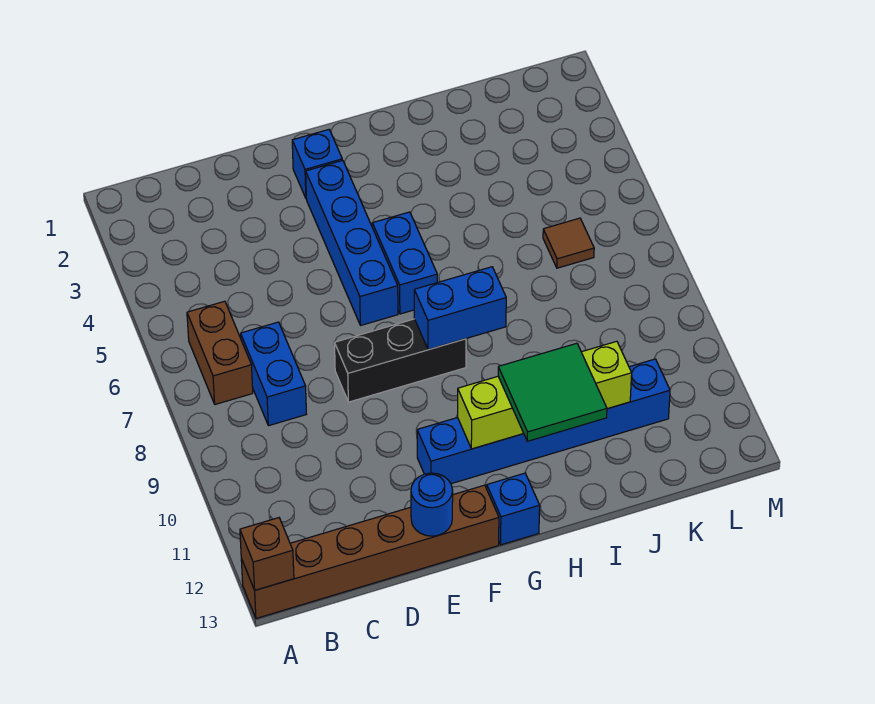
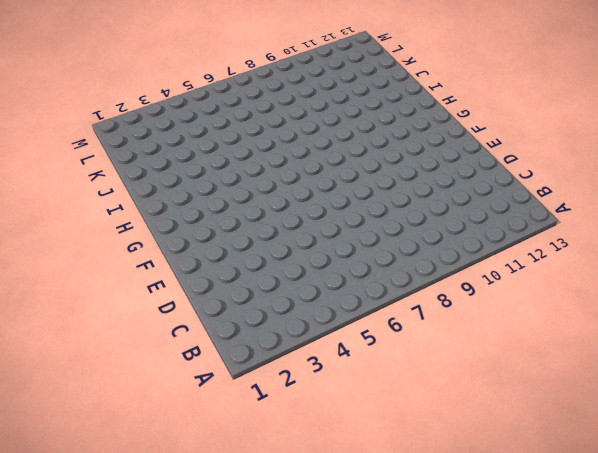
none -> brown 1x6 brick [241,485,499,618]
none -> brown 1x2 brick [187,301,253,404]
none -> blue 1x2 brick [241,322,306,426]

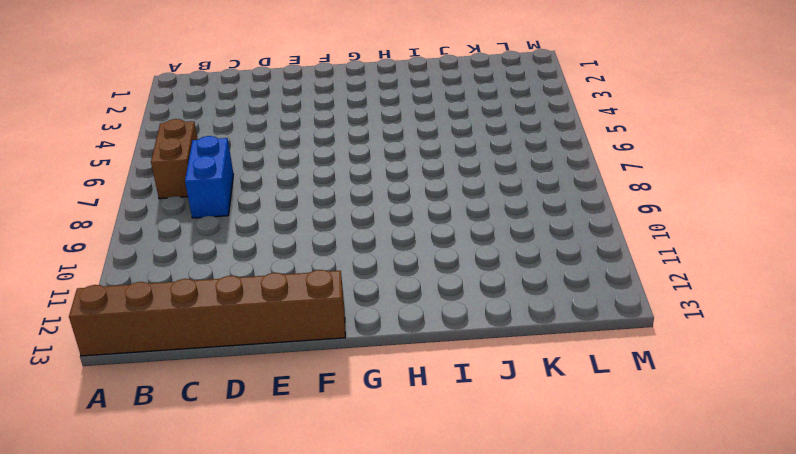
none -> black 1x3 brick [335,319,466,402]
none -> blue 1x1 brick [292,130,342,199]
none -> blue 1x4 brick [306,160,398,325]

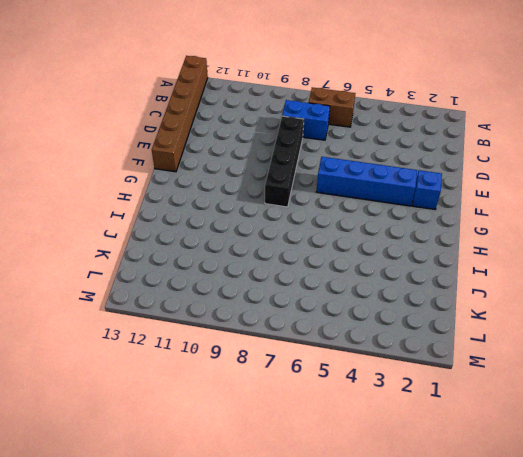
black 1x4 brick [265,116,304,207] -> black 1x3 brick [335,319,466,402]
none -> blue 1x6 brick [417,359,670,484]
none -> blue 1x2 brick [372,212,437,314]
none -> blue 1x1 brick [487,473,540,545]

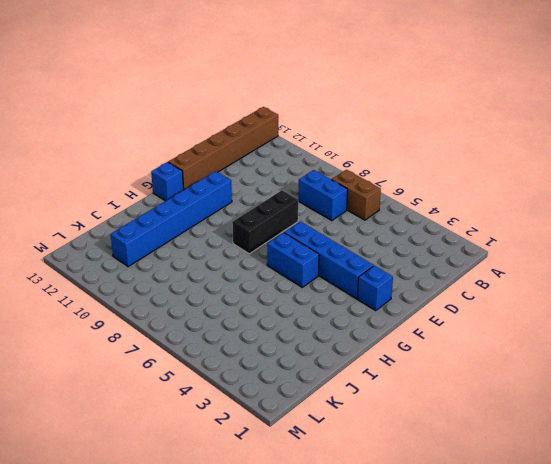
none -> brown 1x1 tile [543,218,594,268]
none -> brown 1x1 brick [240,518,294,590]
none -> blue 1x1 round brick [411,473,453,536]

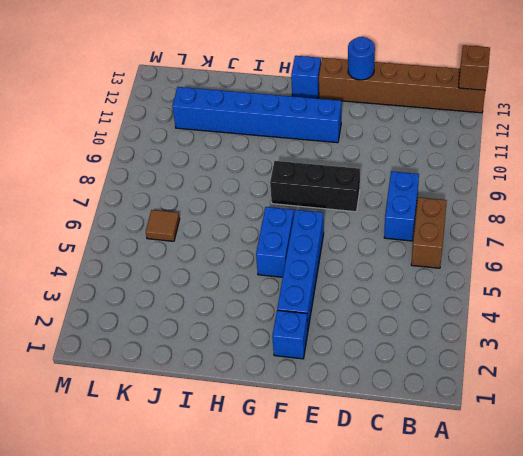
none -> blue 1x2 brick [414,267,506,350]
none -> lime 1x4 brick [458,341,632,449]
none -> green 2x2 tile [498,343,607,441]

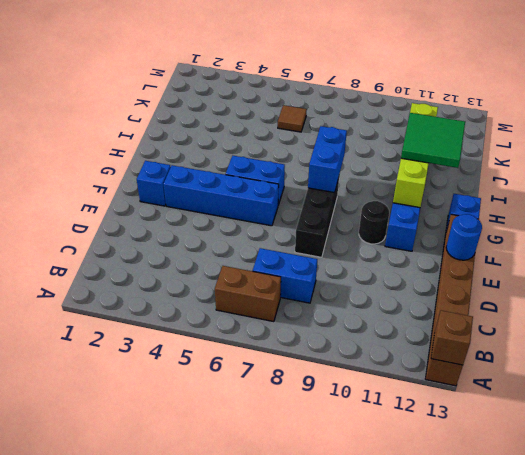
black 1x1 round brick [359,201,389,244] -> none

